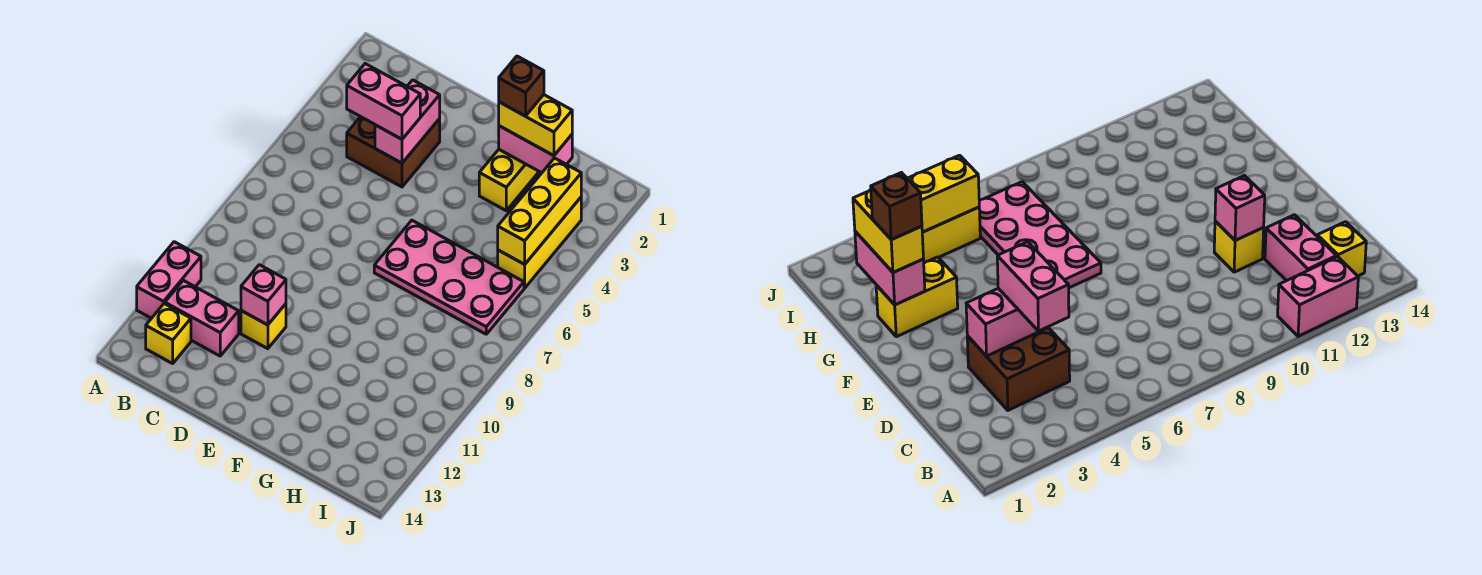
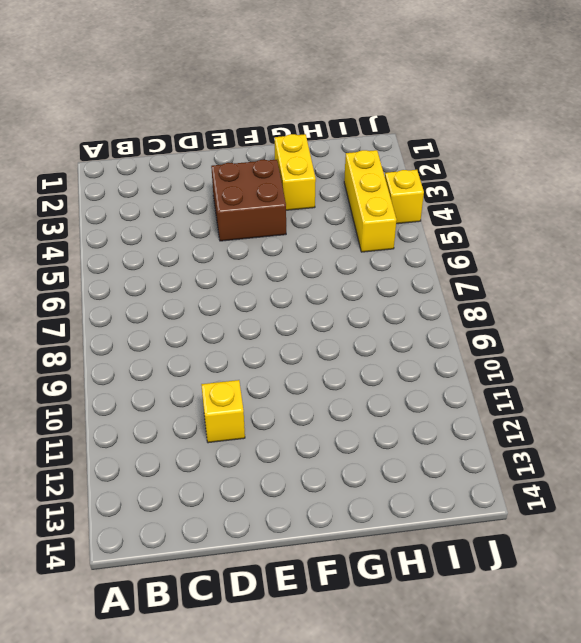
brown 2x2 brick [211,160,286,241] -> brown 2x2 brick moved to [347,117,440,187]
yellow 1x1 brick [385,170,424,224] -> yellow 1x1 brick moved to [146,304,191,363]
none -> pink 1x2 brick [137,242,201,318]
none -> pink 1x2 brick [165,280,239,356]
none -> pink 2x4 plate [374,220,524,334]

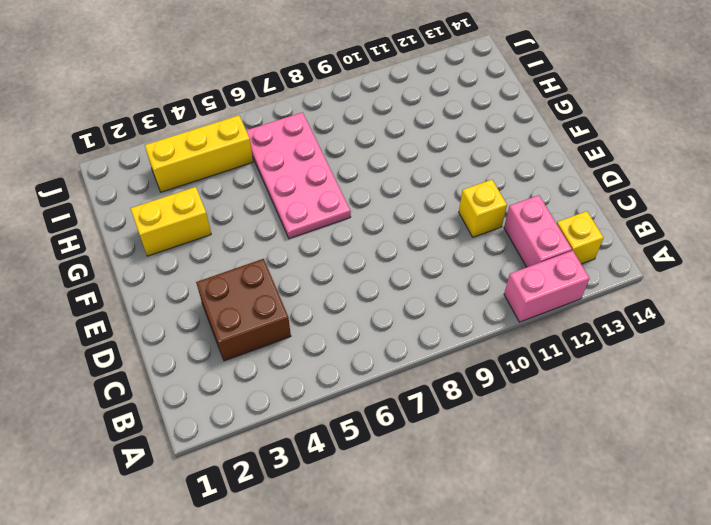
none -> pink 1x2 brick [375,80,440,163]
none -> pink 1x1 brick [241,265,286,325]
none -> pink 1x2 brick [499,126,572,173]

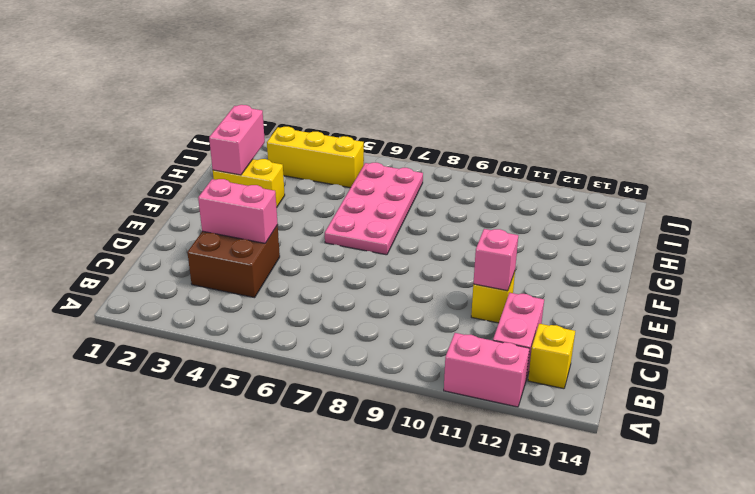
none -> yellow 1x3 brick [498,158,581,264]
none -> pink 1x2 brick [347,64,420,139]
none -> yellow 1x2 brick [499,95,572,156]

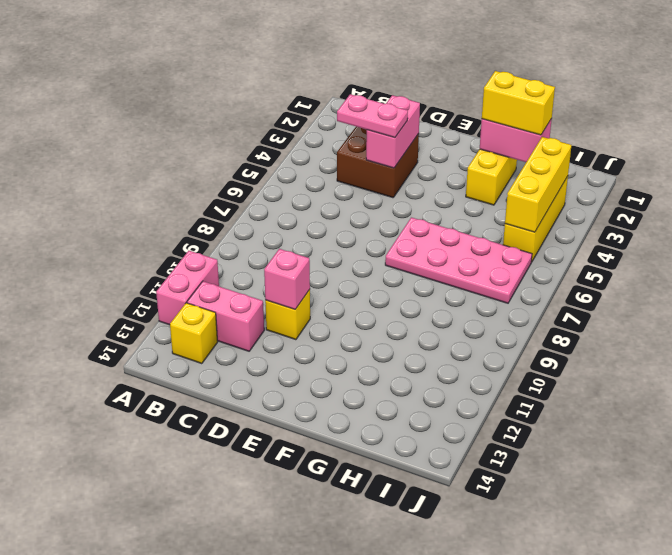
pink 1x2 plate [337,94,408,138] -> pink 1x2 brick [347,64,420,139]
none -> brown 1x1 brick [499,56,544,116]

